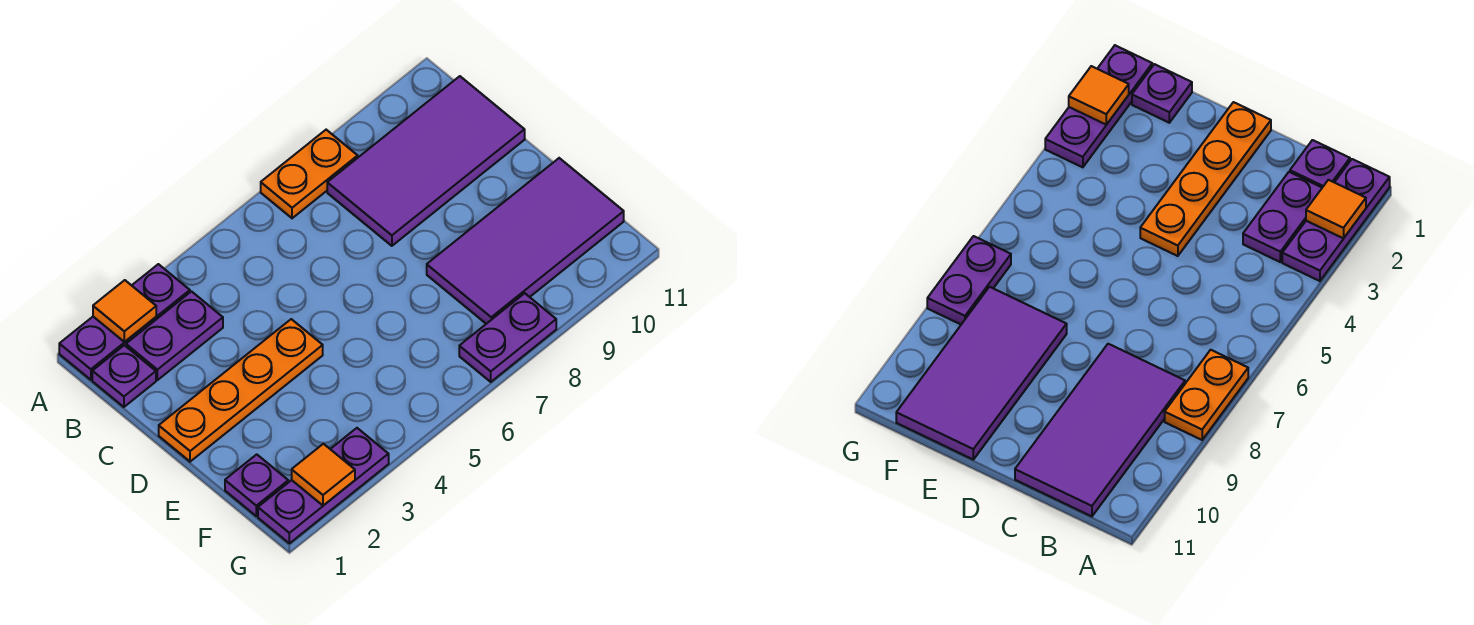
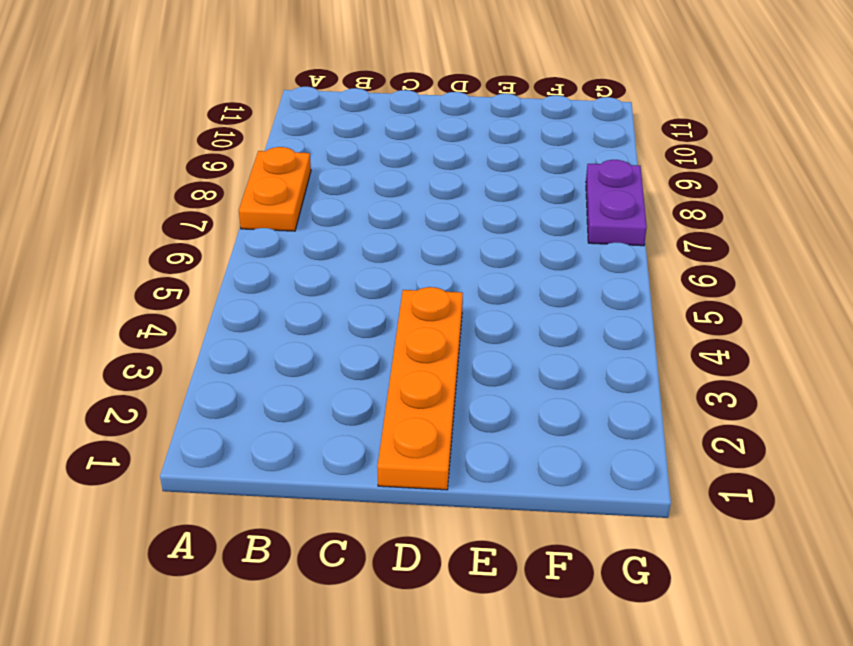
none -> purple 1x3 plate [59,264,190,380]
none -> purple 1x1 plate [92,345,156,407]
none -> purple 1x2 plate [126,292,223,380]

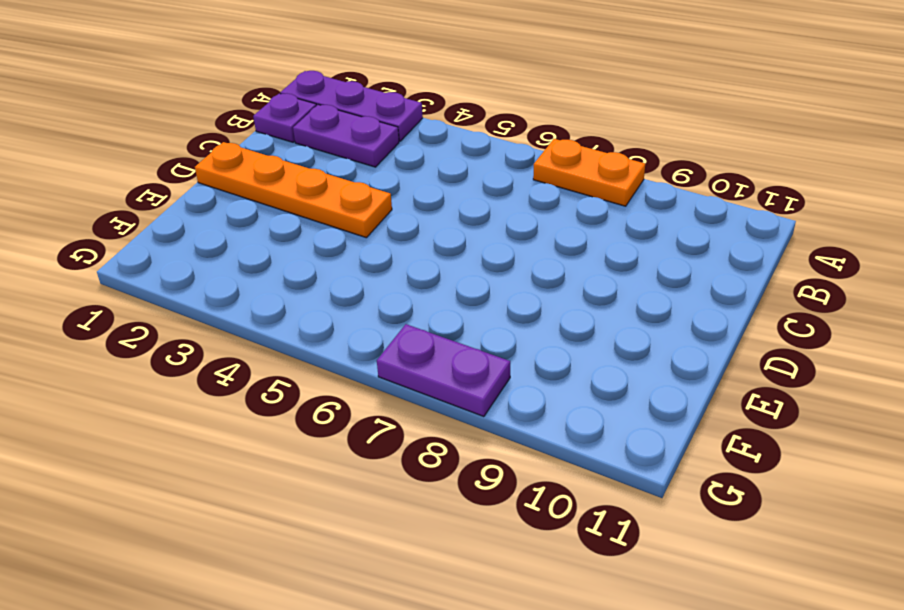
none -> purple 2x4 tile [327,76,525,246]
none -> purple 2x4 tile [427,158,624,324]
none -> purple 1x1 plate [225,454,288,516]

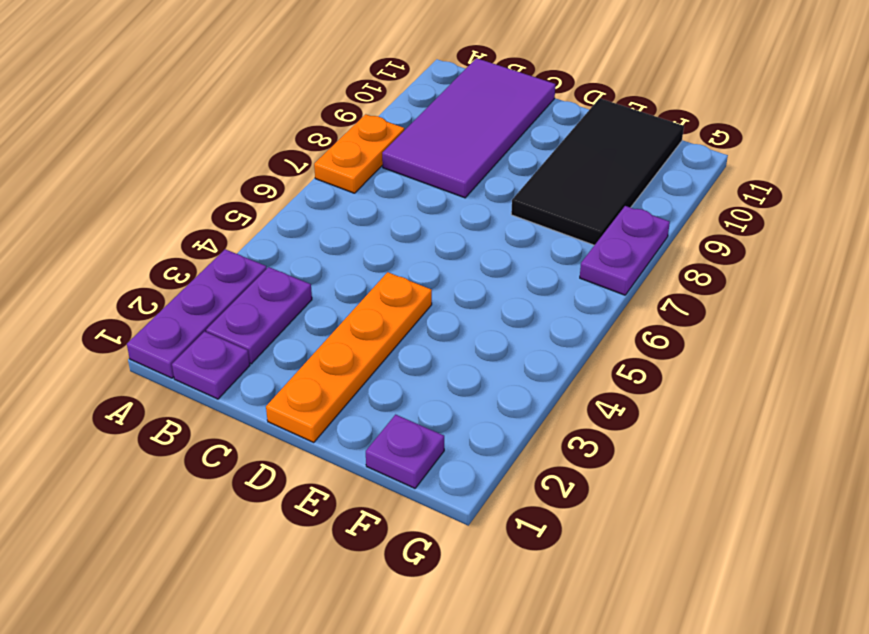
black 2x4 tile [511,98,684,245] -> purple 2x4 tile [427,158,624,324]
none -> purple 1x3 plate [258,428,389,543]
none -> orange 1x1 tile [93,280,156,342]
none -> orange 1x1 tile [292,444,355,506]

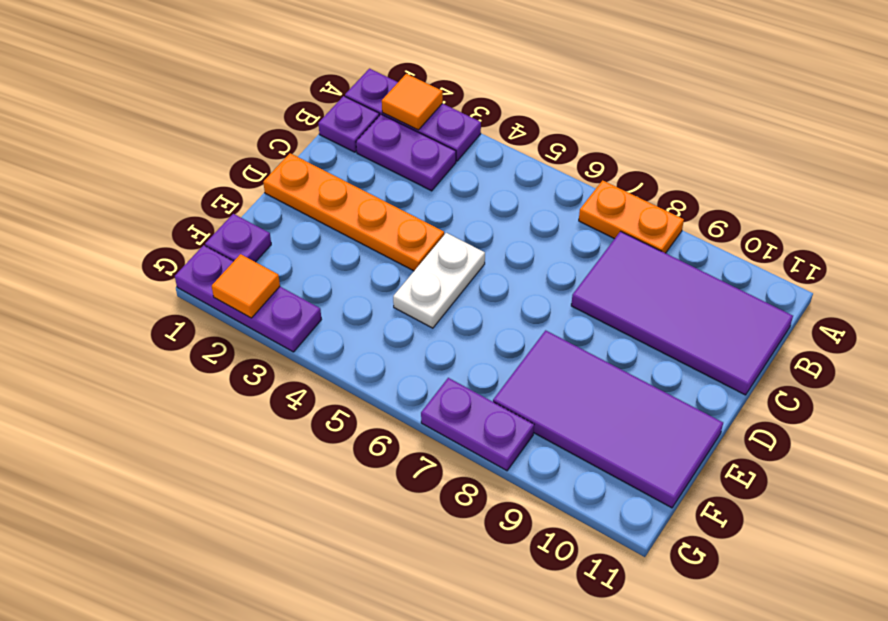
white 1x2 plate [393,233,485,328] -> none

